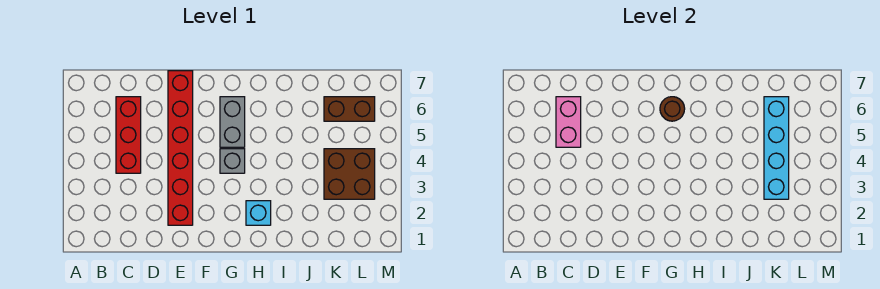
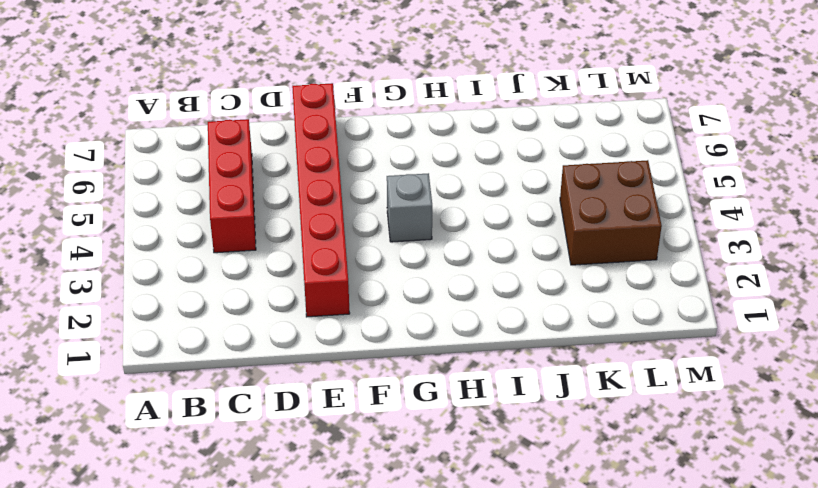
none -> grey 1x2 brick [220,97,245,147]
none -> cyan 1x1 brick [246,201,271,225]

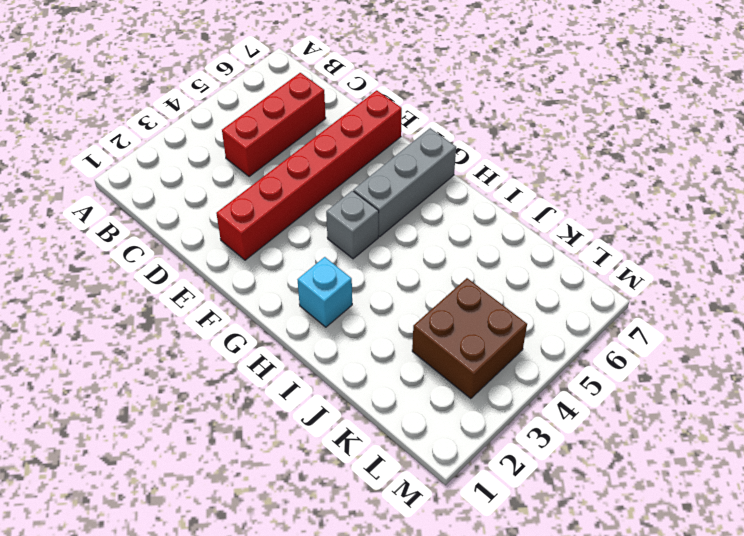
grey 1x3 brick [353,128,456,237] -> grey 1x2 brick [220,97,245,147]
none -> brown 1x2 brick [324,97,375,121]
none -> pink 1x2 brick [556,97,581,147]

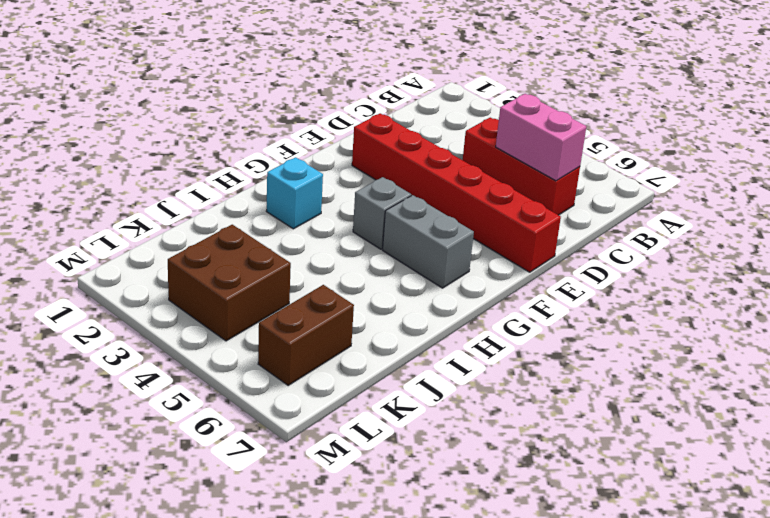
none -> brown 1x1 round brick [660,97,685,121]
none -> cyan 1x4 brick [764,97,789,199]

